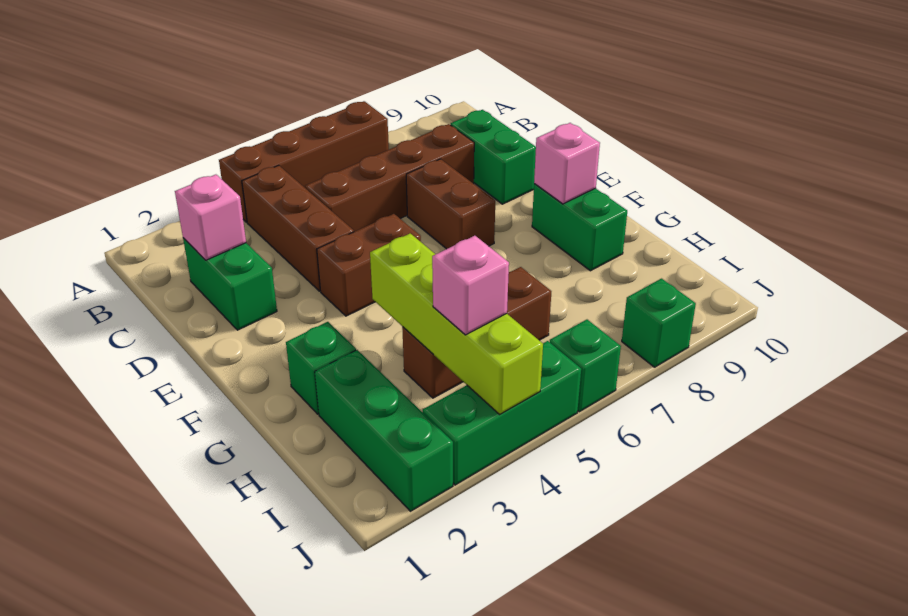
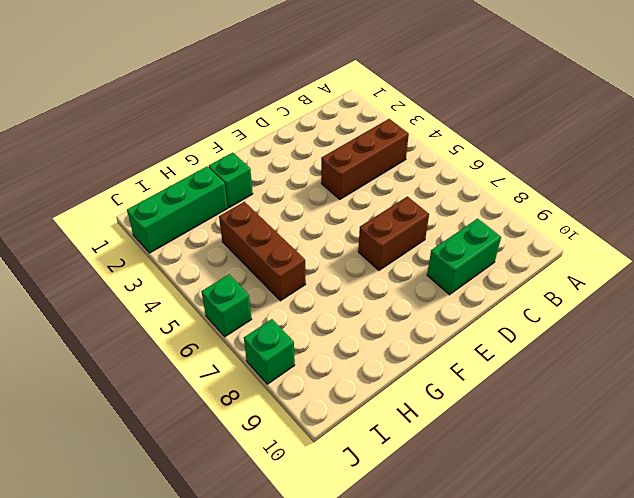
none -> brown 1x4 brick [219,101,389,222]
none -> green 1x2 brick [183,238,277,330]
none -> brown 1x4 brick [305,124,474,232]

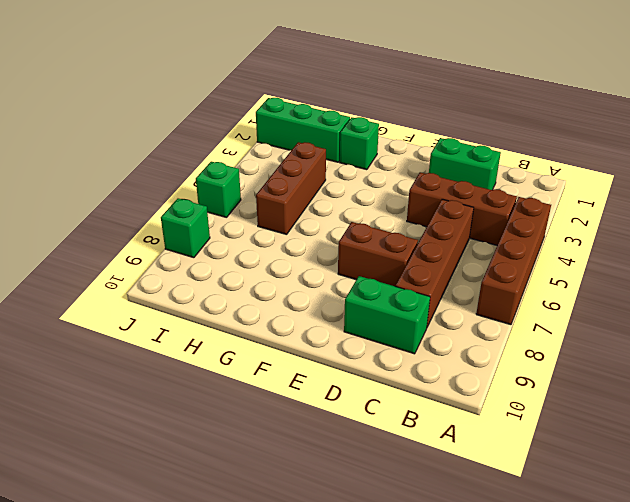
none -> brown 1x2 brick [317,214,421,316]
none -> green 1x2 brick [532,184,627,271]
none -> green 1x3 brick [423,341,581,485]

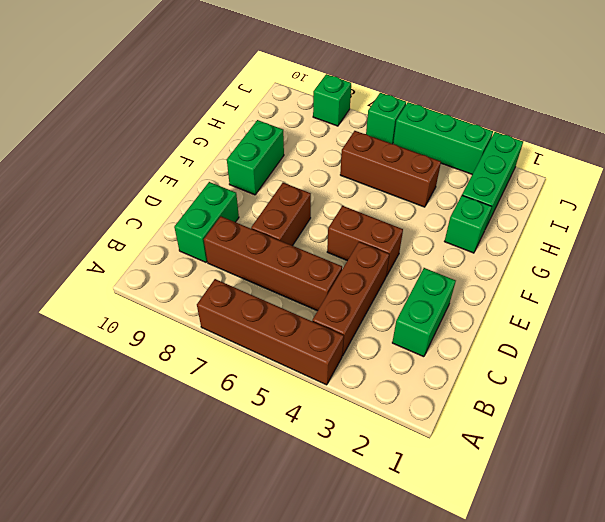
none -> pink 1x1 brick [175,175,246,260]
none -> pink 1x1 brick [534,123,600,204]
none -> lime 1x4 brick [370,233,543,414]

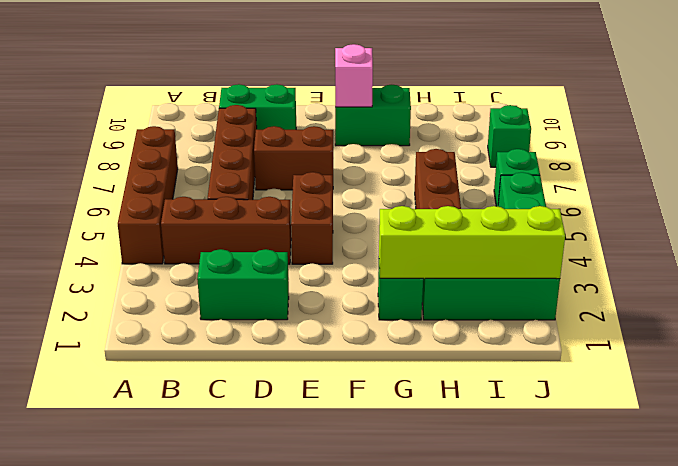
lime 1x4 brick [379,206,565,279] -> lime 1x4 brick moved to [370,233,543,414]
none -> pink 1x1 brick [175,175,246,260]
none -> pink 1x1 brick [432,236,509,335]

